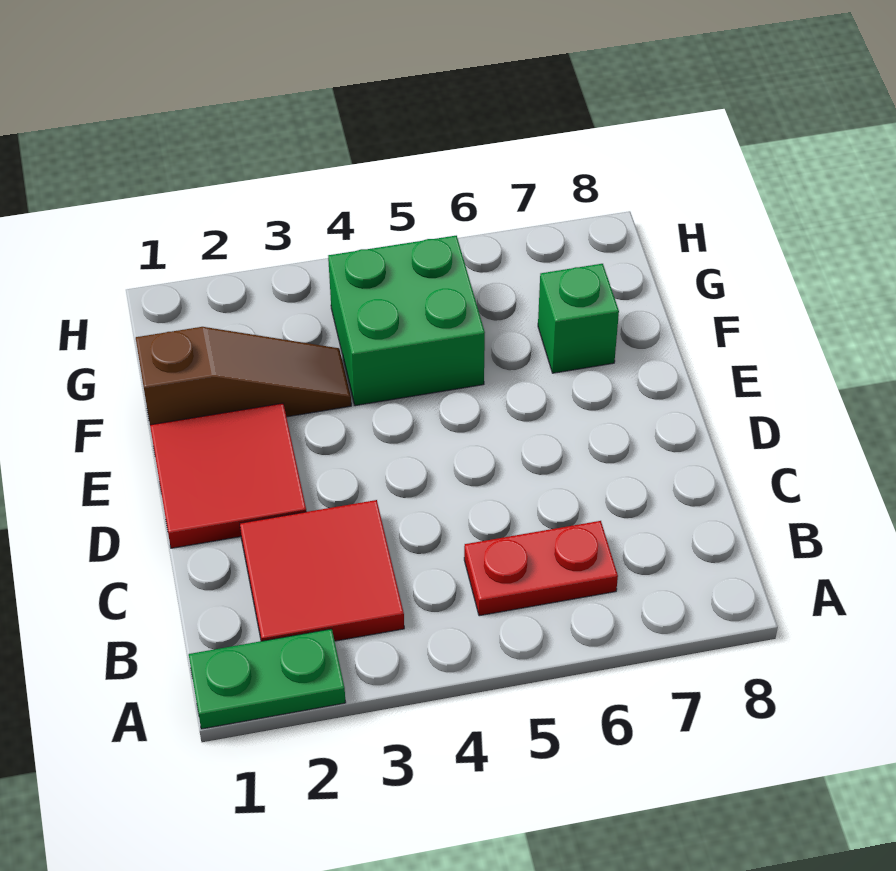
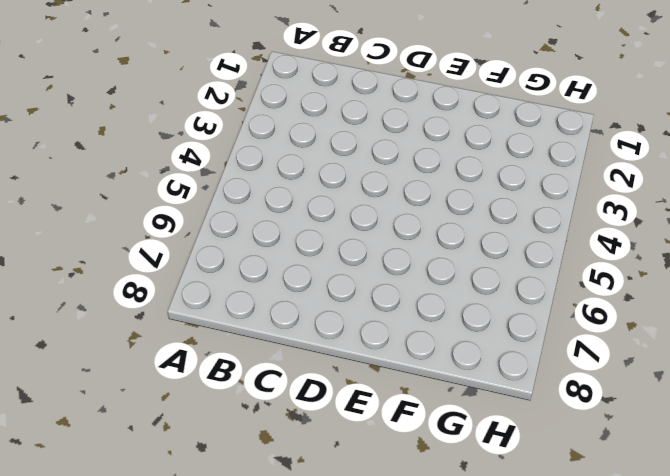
none -> green 1x2 plate [189,629,346,729]
none -> red 2x2 tile [240,500,404,641]

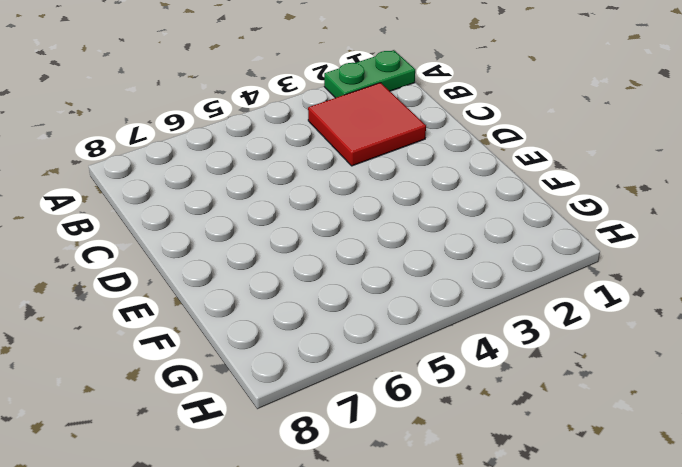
none -> red 1x2 plate [464,521,618,616]
none -> red 2x2 tile [150,403,306,548]

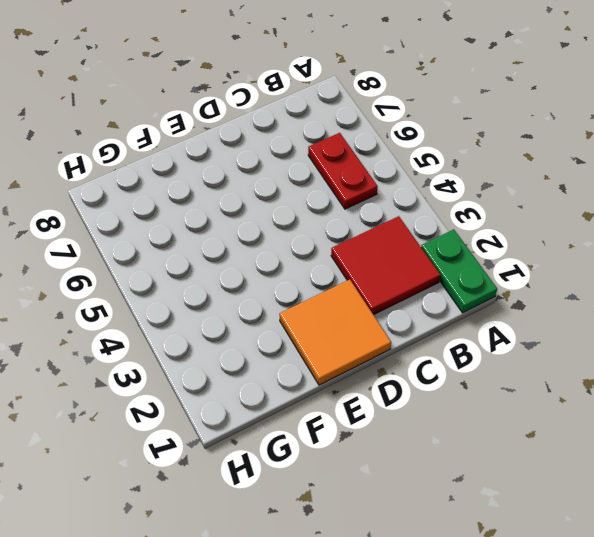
orange 2x2 tile [279,280,391,385] -> red 2x2 tile [150,403,306,548]
none -> brown 1x3 slope [136,327,351,425]
none -> green 2x2 brick [328,236,485,406]

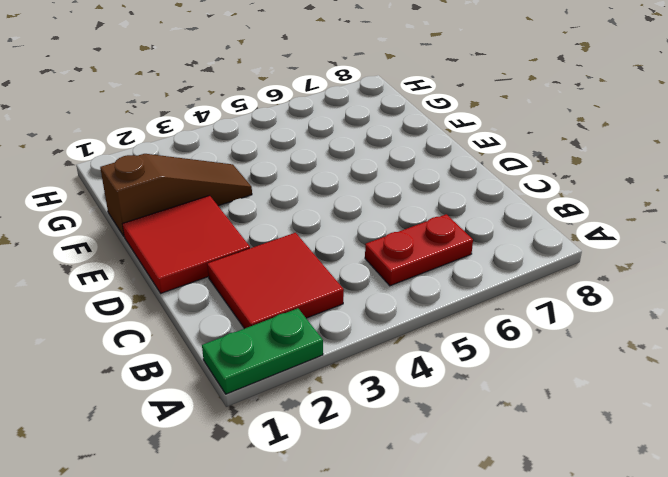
none -> green 2x2 brick [328,236,485,406]
none -> green 1x1 brick [538,264,619,373]

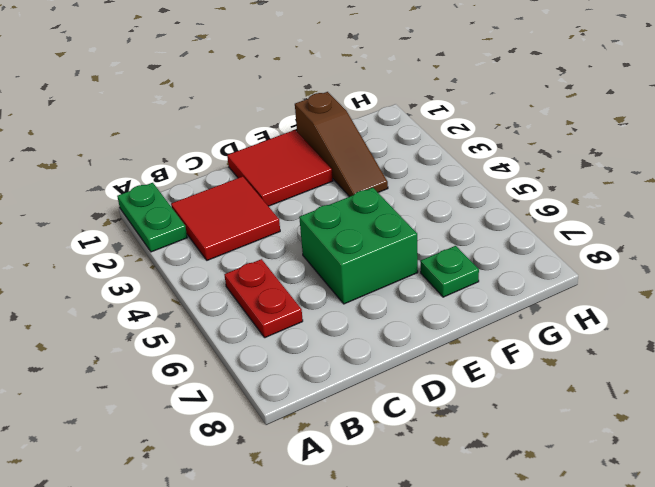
green 2x2 brick [299,188,418,304] -> green 2x2 brick moved to [328,236,485,406]
green 1x1 plate [420,246,479,297] -> green 1x1 brick [538,264,619,373]

